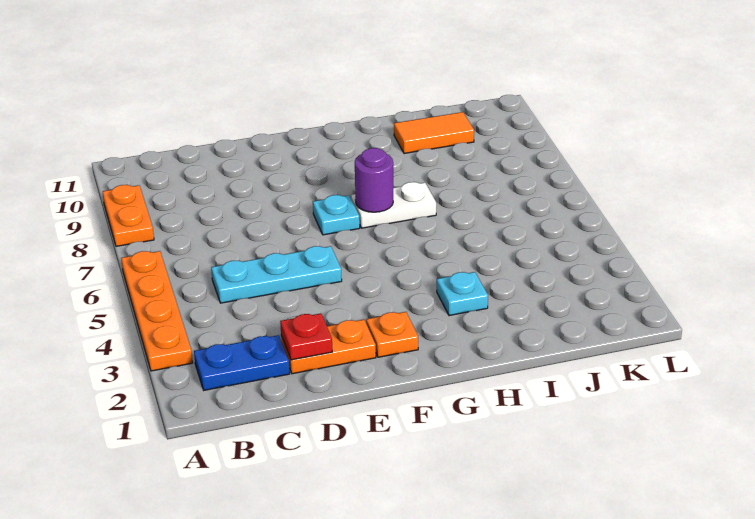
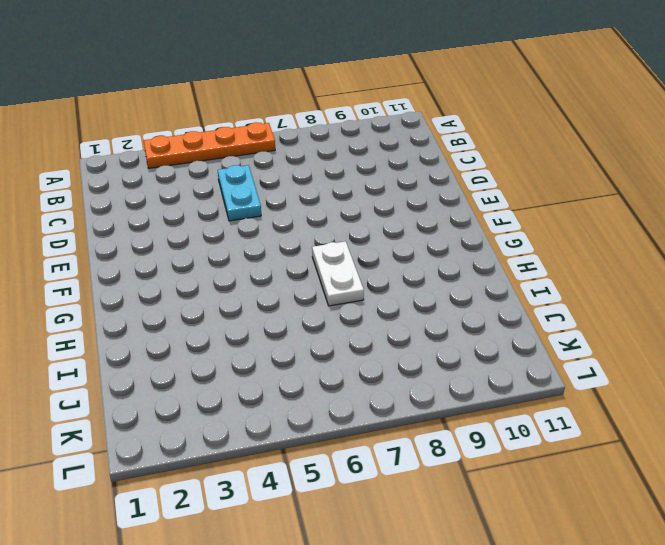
cyan 1x2 plate [218,165,261,221] -> cyan 1x3 plate [211,246,342,303]
none -> orange 1x2 plate [102,185,154,246]
none -> blue 1x2 plate [194,335,290,390]
none -> orange 1x2 plate [281,320,376,374]

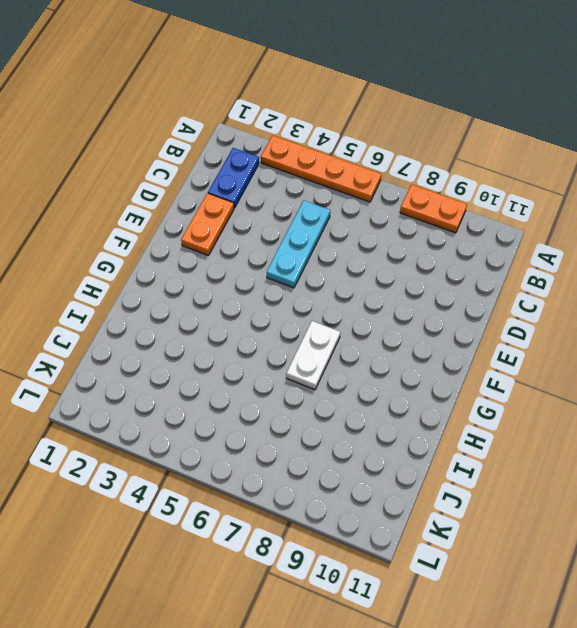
none -> orange 1x1 plate [366,312,418,357]
none -> cyan 1x1 plate [313,195,360,235]
none -> cyan 1x1 plate [437,272,488,316]

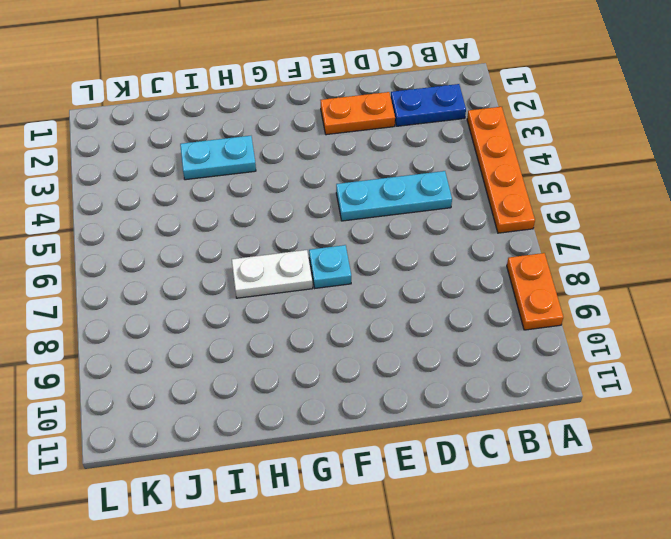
cyan 1x2 plate [180,136,256,180] -> cyan 1x1 plate [437,272,488,316]
none -> orange 1x1 plate [366,312,418,357]
none -> orange 1x2 tile [394,112,474,154]
none -> red 1x1 plate [280,313,332,360]

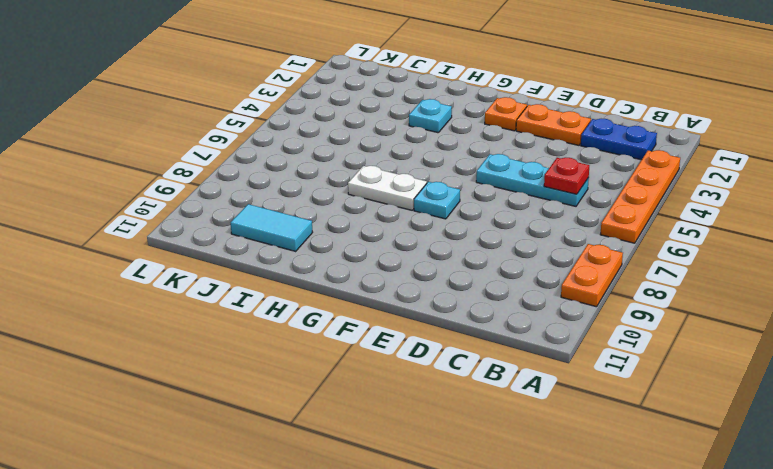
red 1x1 plate [544,158,589,194] -> red 1x1 plate moved to [280,313,332,360]
cyan 1x2 tile [231,204,313,251] -> orange 1x2 tile [394,112,474,154]
none -> purple 1x1 round brick [355,148,393,212]

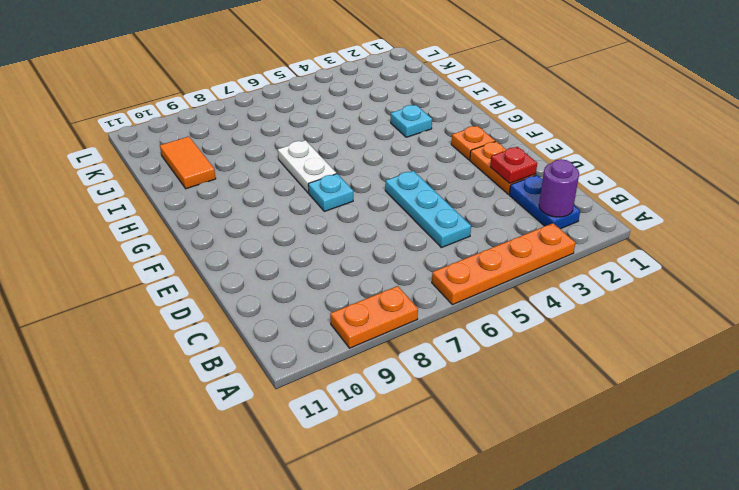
purple 1x1 round brick [539,159,579,217] -> purple 1x1 round brick moved to [355,148,393,212]

